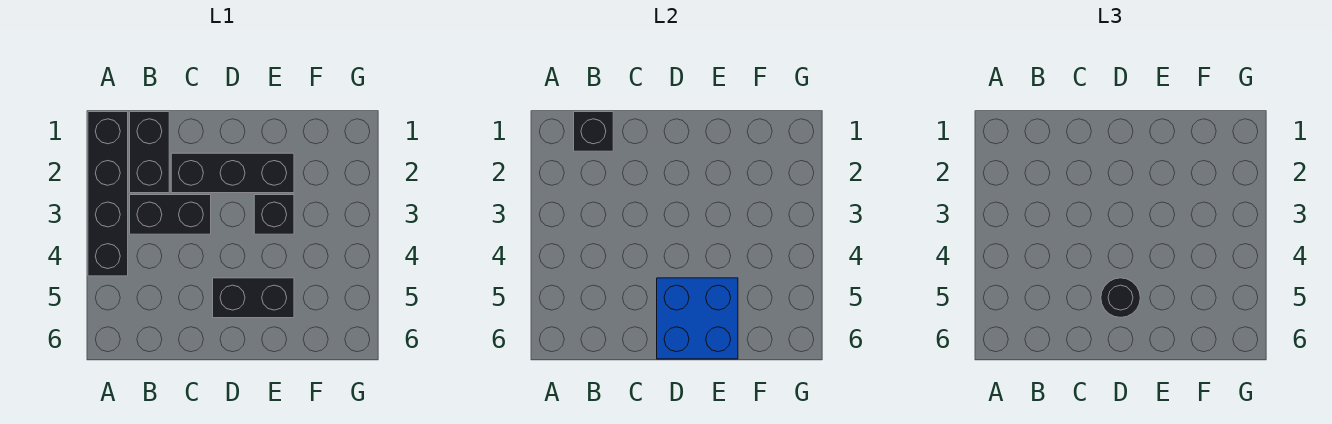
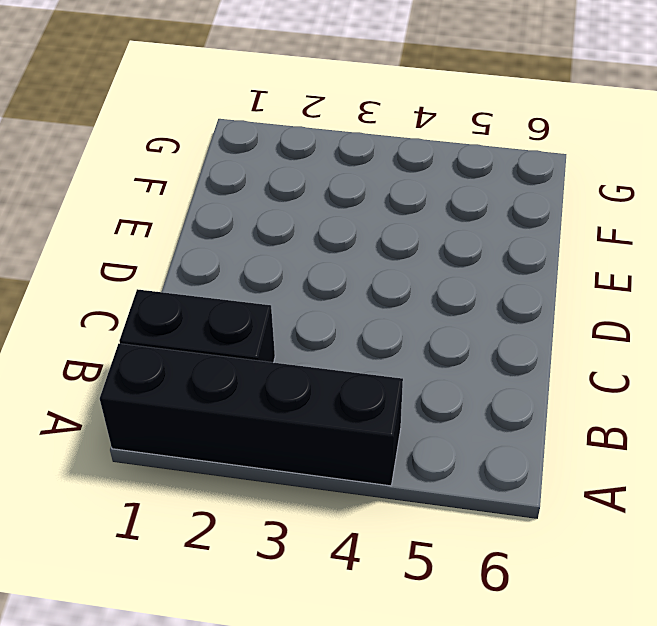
none -> black 1x2 brick [130,195,211,234]
none -> black 1x3 brick [171,153,294,193]

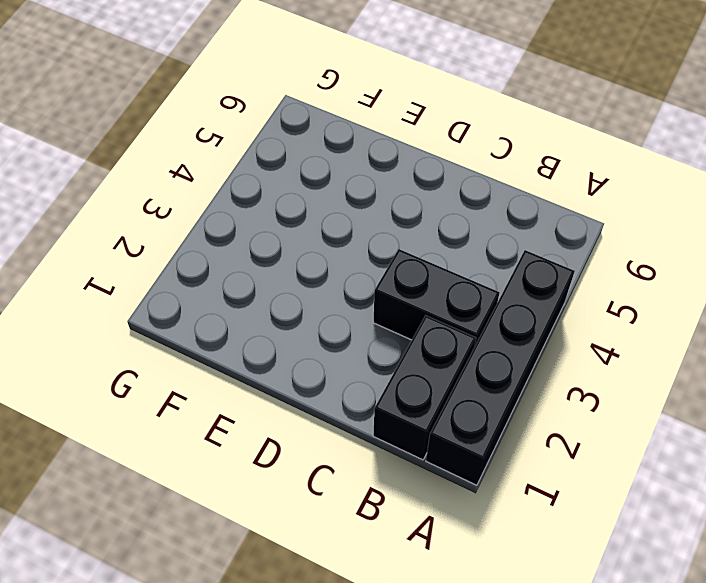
none -> black 1x3 brick [171,153,294,193]
none -> black 1x2 brick [213,278,294,318]

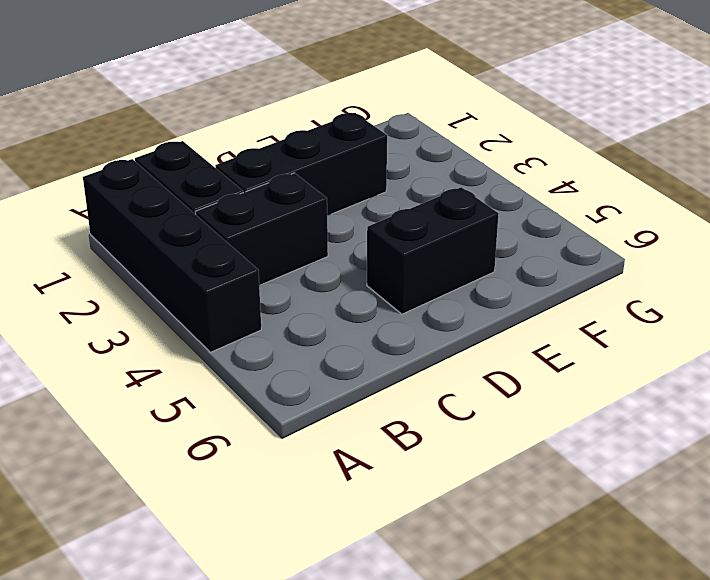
none -> black 1x1 brick [254,195,294,234]
none -> black 1x1 brick [574,112,613,151]

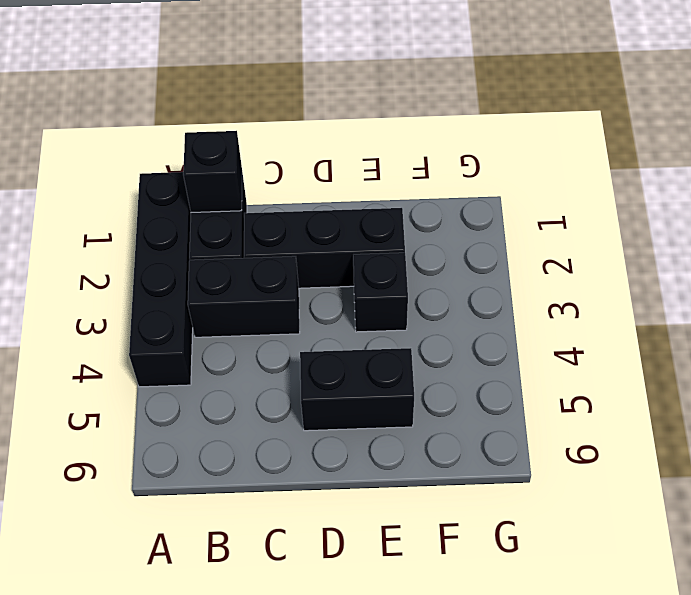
none -> blue 2x2 brick [657,278,738,359]
none -> black 1x1 round brick [1101,278,1140,317]

